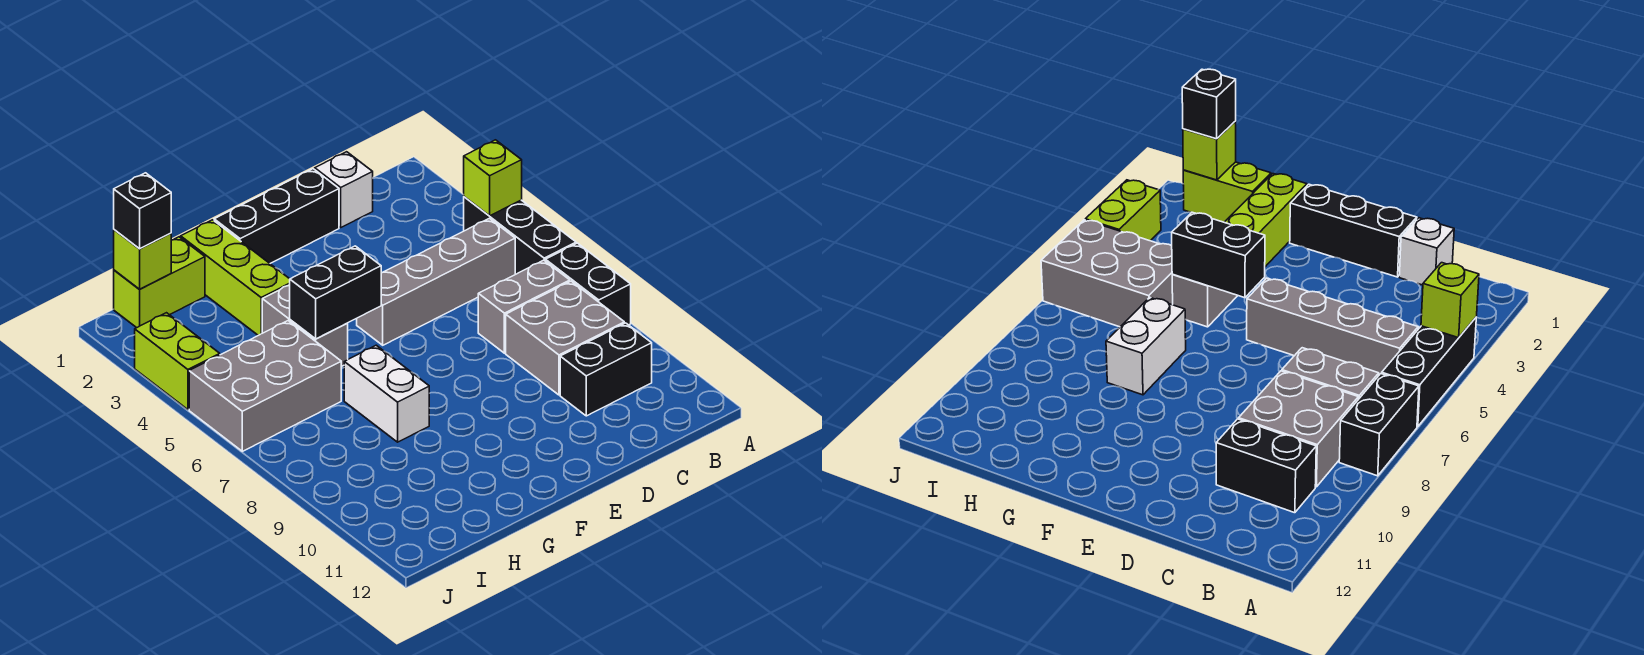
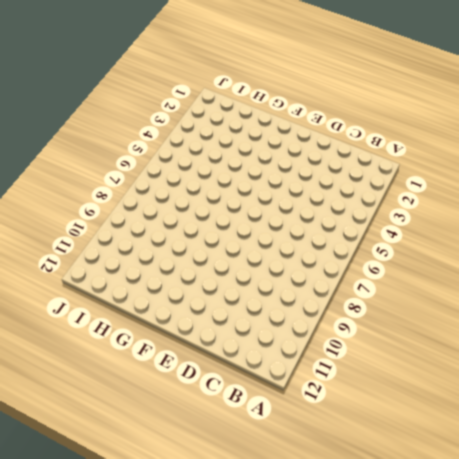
none -> black 1x3 brick [464,197,576,274]
none -> black 1x2 brick [546,243,631,325]
none -> grey 1x4 brick [357,218,515,345]

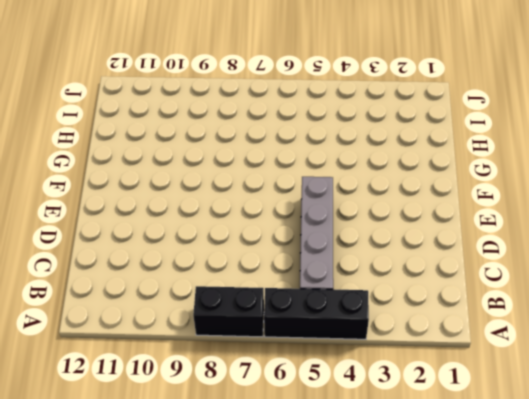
none -> grey 1x2 brick [478,260,570,353]
none -> grey 2x2 brick [506,281,624,395]
none -> black 1x2 brick [560,323,652,416]

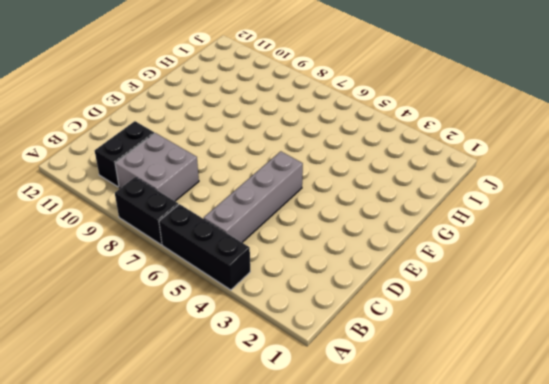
none -> grey 1x2 brick [478,260,570,353]
none -> white 1x1 brick [315,152,373,227]
none -> black 1x3 brick [214,169,339,263]

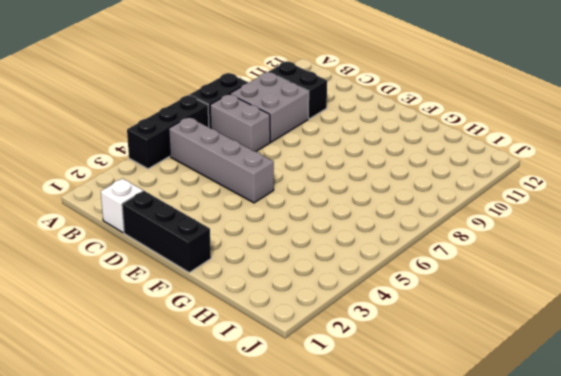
none -> lime 1x3 brick [181,220,290,335]
none -> grey 1x2 brick [262,285,348,367]
none -> white 1x2 brick [344,345,429,442]

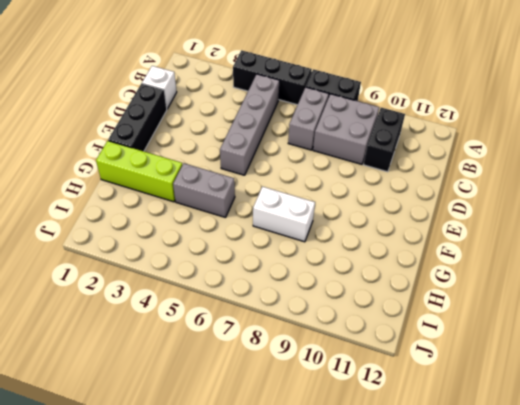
none -> lime 1x2 brick [114,237,205,328]
none -> grey 2x3 brick [189,321,341,451]
none -> lime 1x2 brick [135,313,220,409]

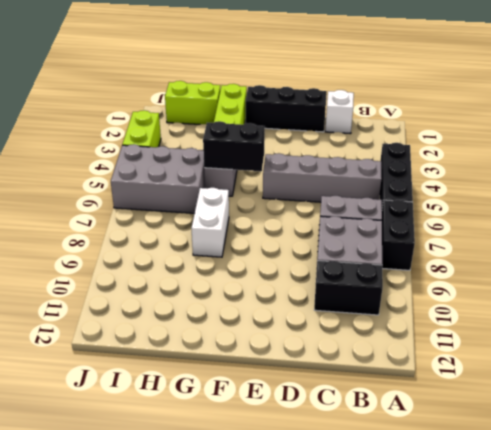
none -> lime 1x1 brick [464,140,522,216]
none -> lime 1x1 brick [114,230,171,289]
none -> black 1x1 brick [114,173,171,249]

